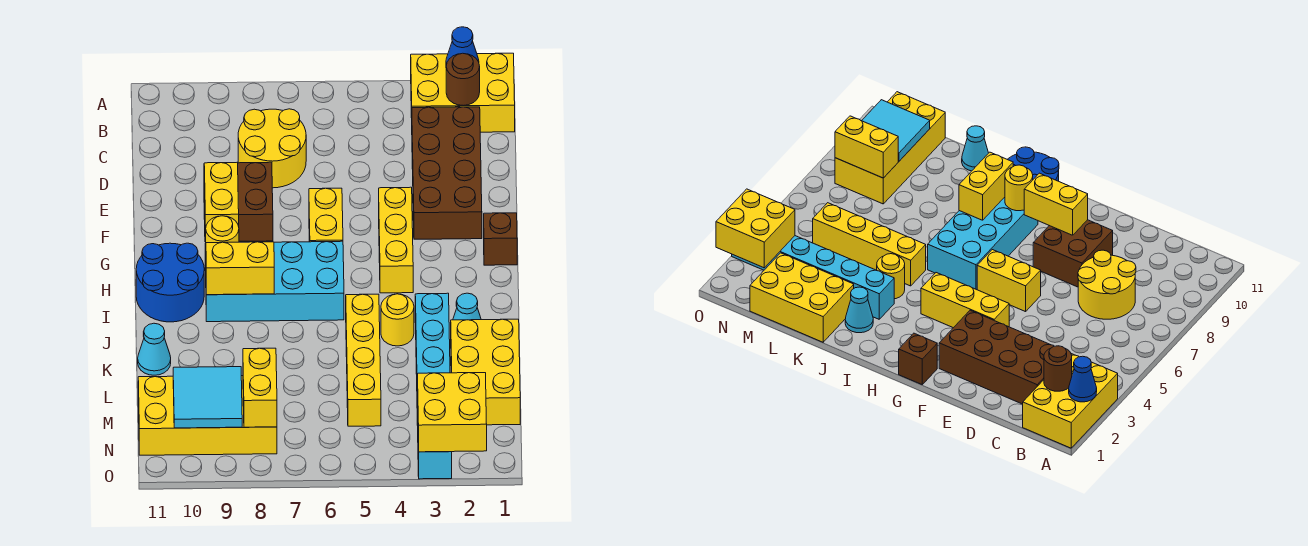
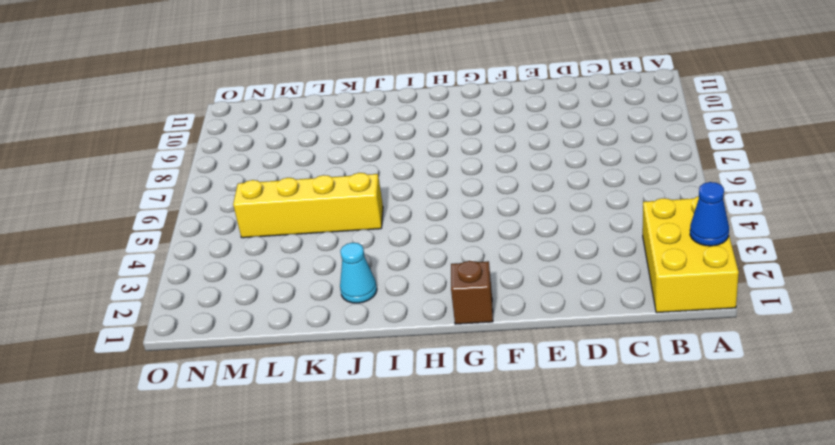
none -> brown 2x4 brick [412,107,482,239]
none -> yellow 2x2 round brick [238,109,306,188]
none -> brown 2x2 brick [204,162,273,242]

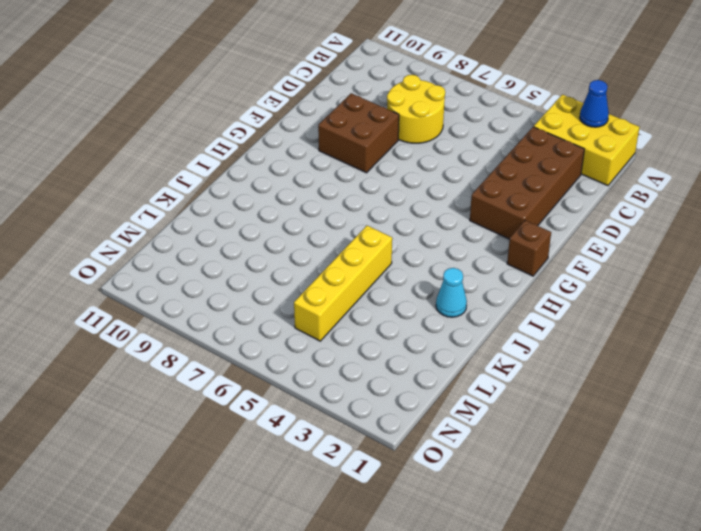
none -> yellow 1x3 brick [379,187,413,293]
none -> yellow 1x2 brick [309,188,343,242]
none -> cyan 2x4 brick [205,241,344,322]

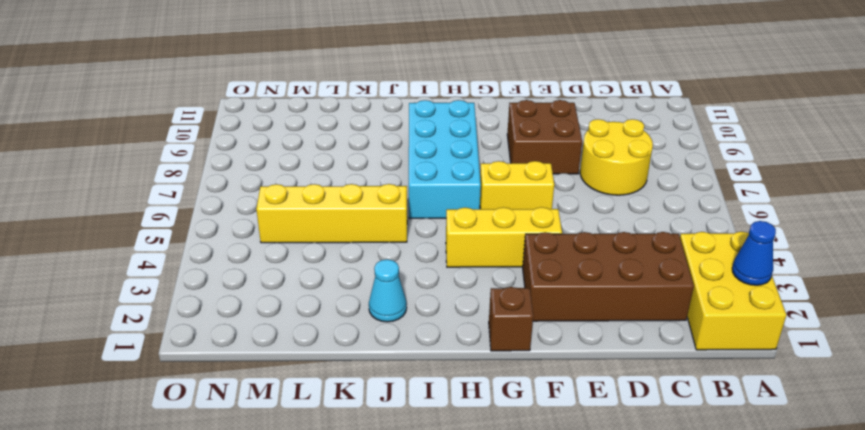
none -> blue 2x2 round brick [136,243,204,322]
none -> cyan 1x6 brick [415,293,452,479]
none -> yellow 1x1 round brick [381,294,414,346]

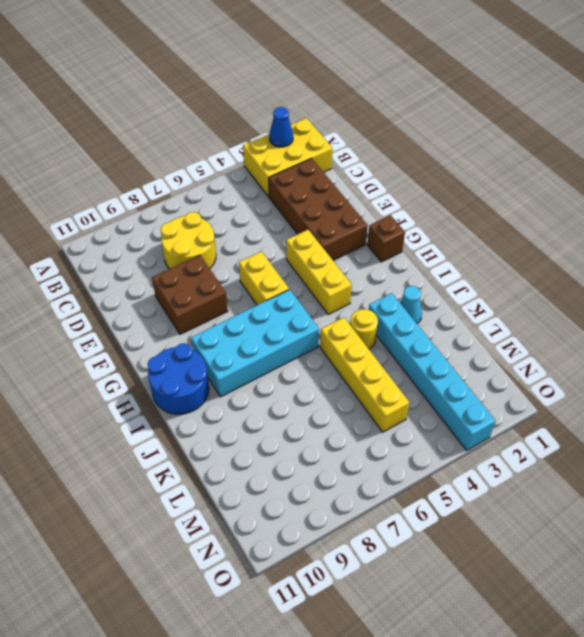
none -> yellow 2x3 brick [451,319,520,425]
none -> cyan 1x1 cone [138,323,171,375]
none -> yellow 2x4 brick [138,376,277,455]

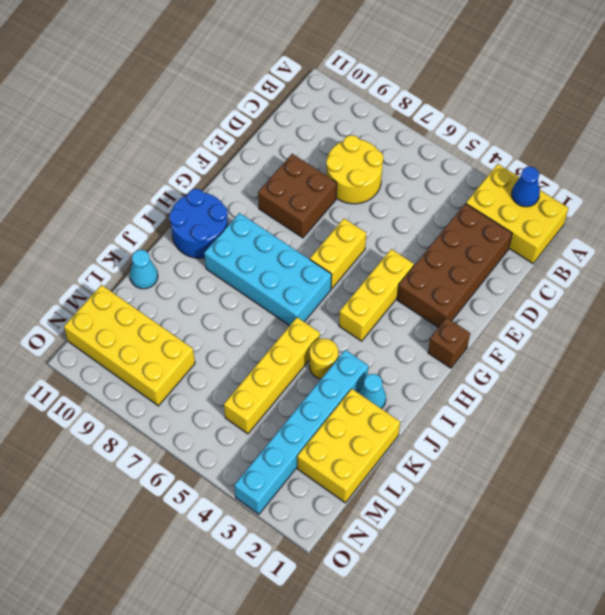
none -> brown 1x1 round brick [446,53,480,106]
none -> yellow 1x2 brick [204,163,239,241]
none -> yellow 1x1 round brick [206,216,239,243]

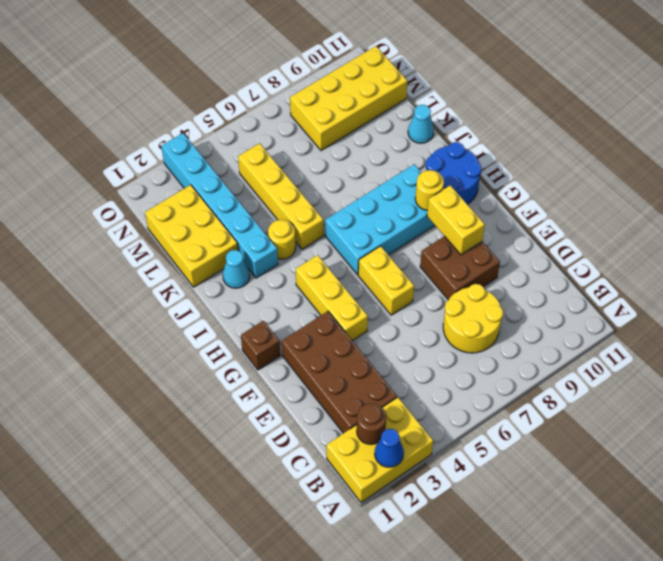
none -> yellow 1x2 brick [206,242,274,295]
none -> yellow 1x2 brick [243,348,277,427]
none -> cyan 2x2 tile [173,367,242,428]

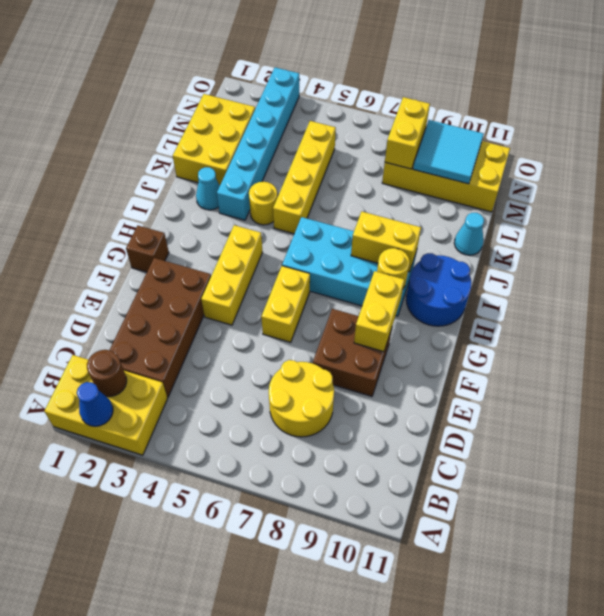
none -> yellow 2x2 brick [418,373,487,452]

